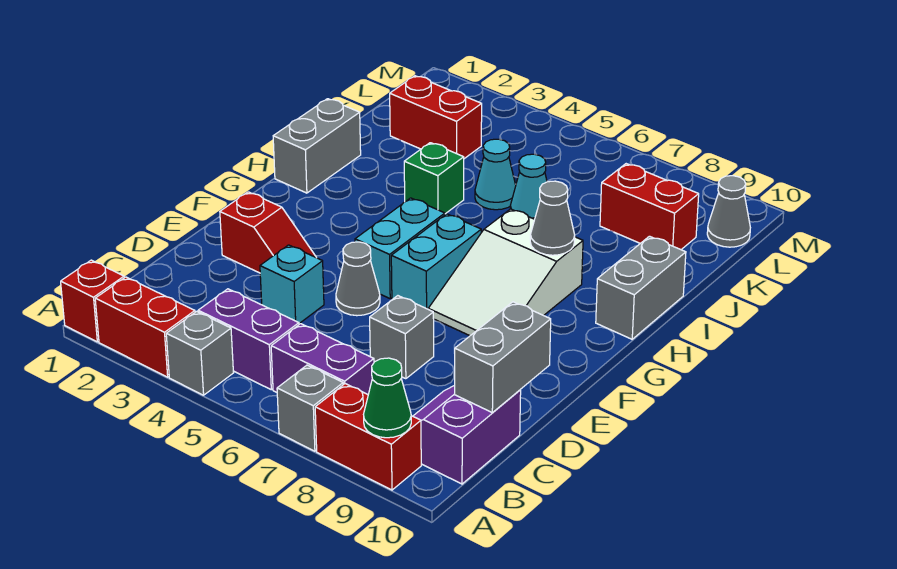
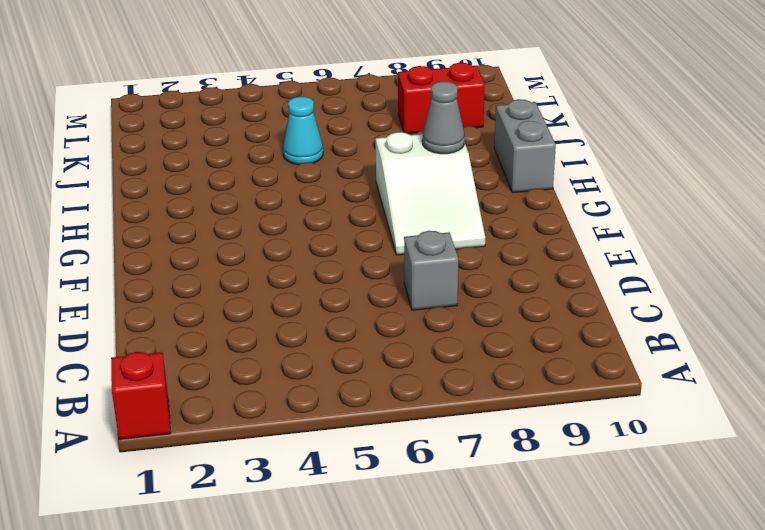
none -> red 1x2 brick [95,277,195,377]
none -> grey 1x1 brick [166,311,233,395]
none -> grey 1x1 brick [277,365,343,451]

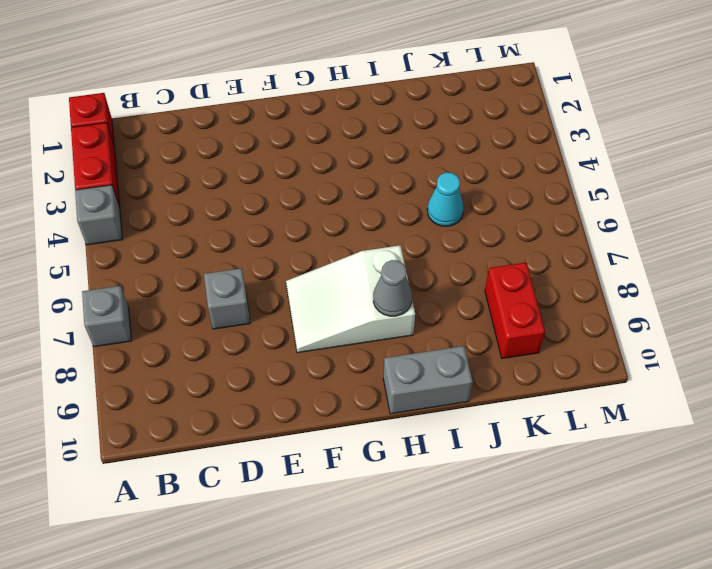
none -> red 1x2 brick [315,384,421,490]
none -> purple 1x2 brick [198,289,299,390]
none -> purple 1x2 brick [271,324,374,394]

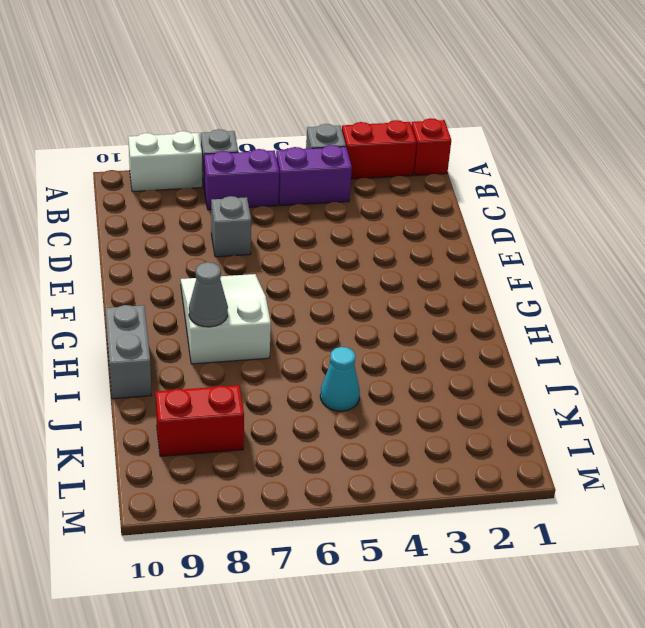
white 1x2 brick [128,131,202,192] -> red 1x2 brick [315,384,421,490]
none -> purple 2x2 slope [413,385,521,484]
none -> cyan 1x1 brick [260,245,324,323]
none -> red 1x2 slope [220,192,317,273]

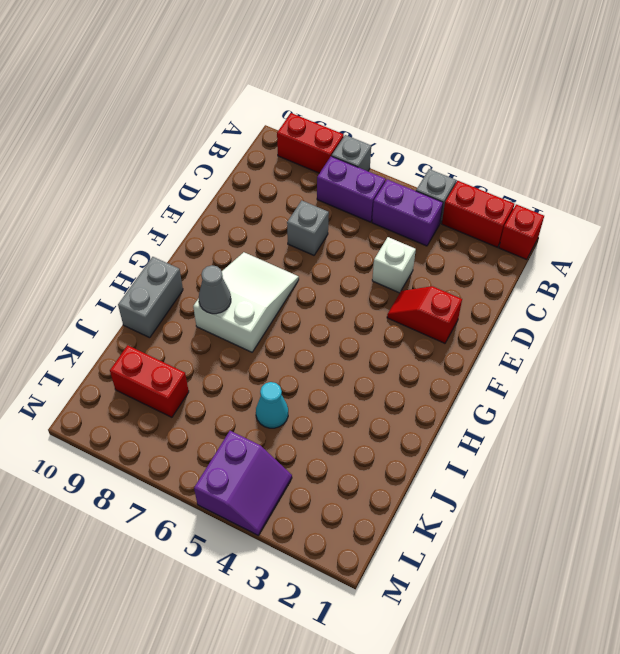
white 1x1 brick [372,237,416,293] -> cyan 1x1 brick [260,245,324,323]
purple 2x2 slope [194,431,292,535] -> purple 2x2 slope moved to [413,385,521,484]
none -> grey 1x1 cone [336,242,380,316]
none -> cyan 1x2 brick [355,198,445,298]
none -> cyan 1x2 brick [391,214,481,309]

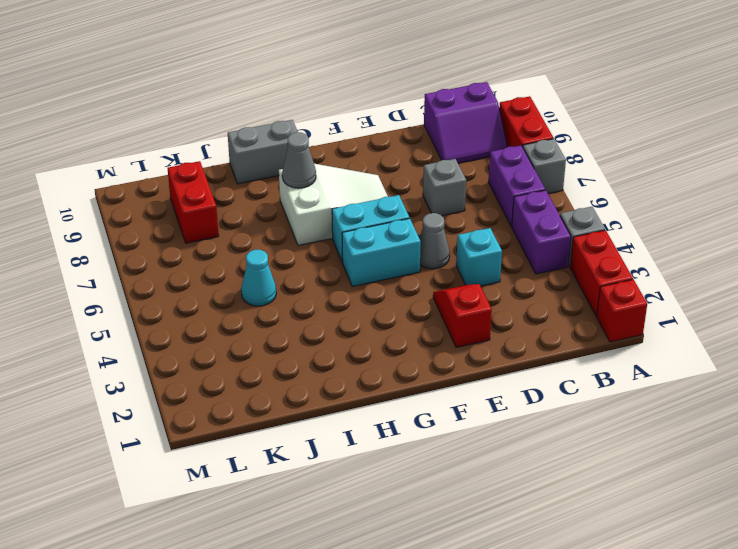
none -> grey 1x2 brick [273,99,361,193]
none -> green 1x1 brick [404,143,464,214]
none -> cyan 1x1 cone [510,154,547,219]

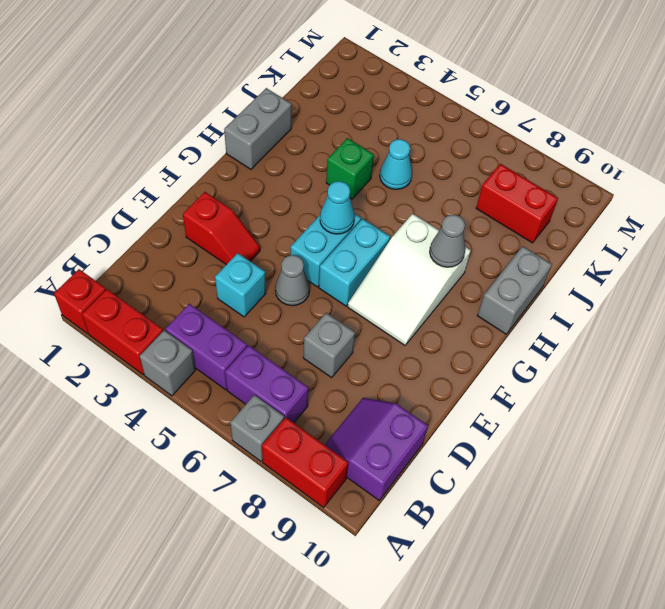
cyan 1x1 cone [320,181,355,234] -> cyan 1x1 cone moved to [510,154,547,219]
none -> red 1x2 brick [390,76,482,159]
none -> grey 1x1 cone [707,176,750,247]
none -> green 1x1 cone [364,358,411,438]

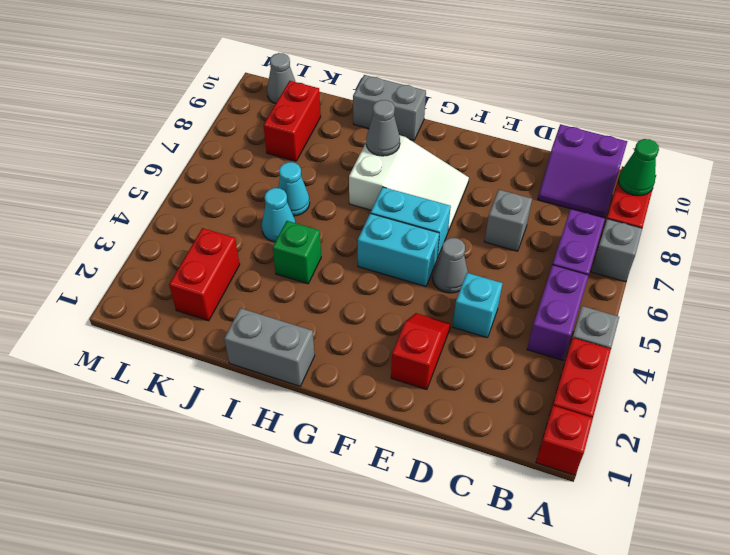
none -> grey 1x2 brick [455,302,551,412]

